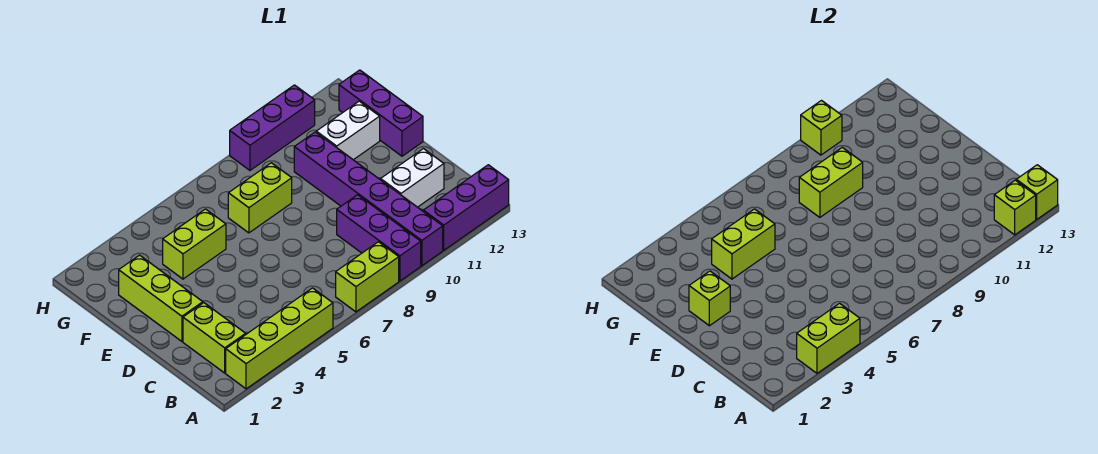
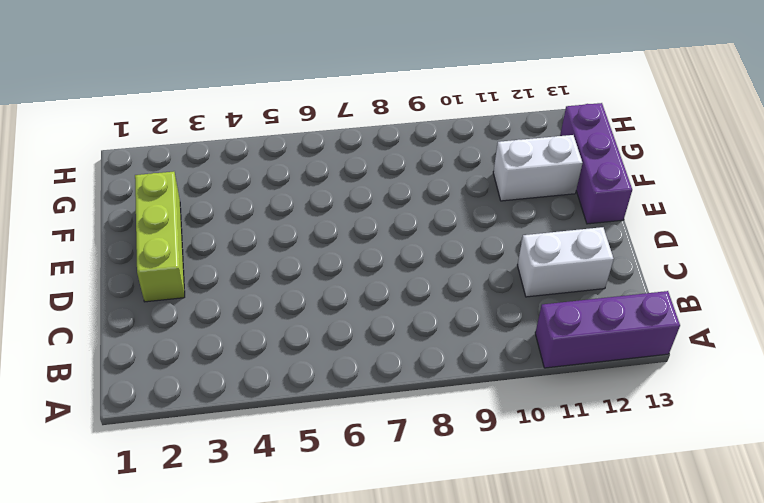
none -> lime 1x4 brick [226,288,333,389]
none -> lime 1x2 brick [336,242,399,312]
none -> purple 1x3 brick [337,195,421,281]

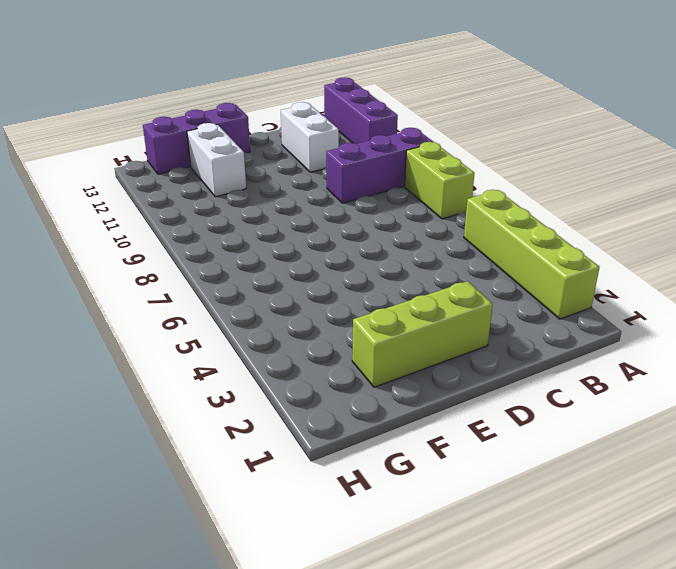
none -> purple 1x6 brick [294,132,443,266]
none -> lime 1x2 brick [183,303,246,373]
none -> lime 1x2 brick [163,209,226,279]

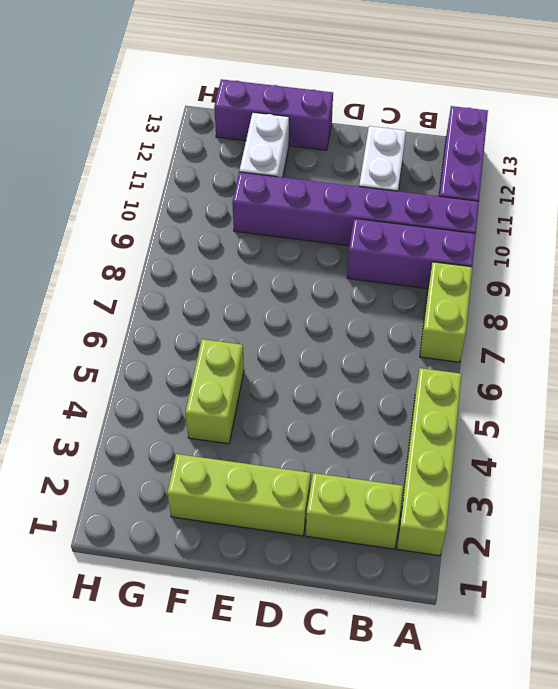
none -> lime 1x2 brick [228,163,292,233]
none -> purple 1x3 brick [230,85,315,170]
none -> lime 1x2 brick [797,303,860,373]

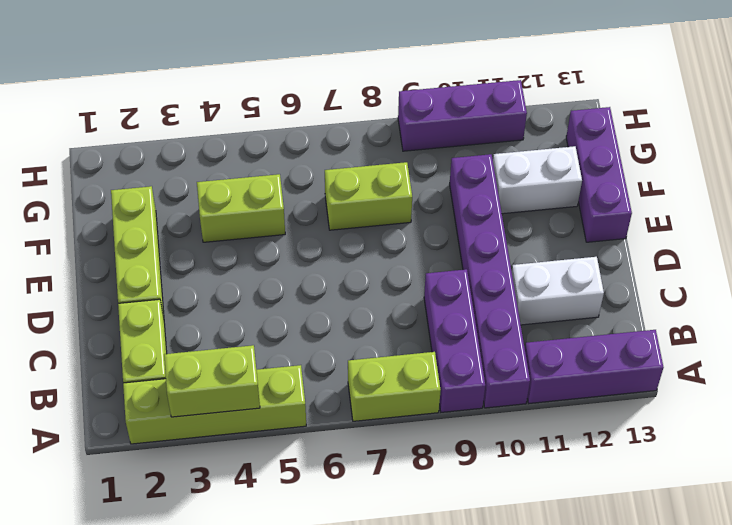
none -> lime 1x1 brick [994,180,1036,235]
none -> lime 1x1 brick [1016,165,1058,219]
none -> lime 1x1 brick [689,271,730,326]

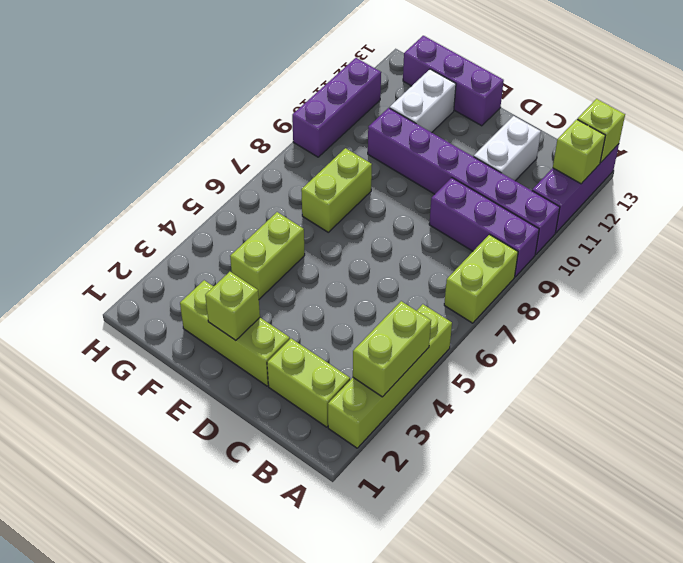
none -> lime 1x2 brick [712,209,775,279]
none -> lime 1x2 brick [799,147,863,217]
none -> lime 1x1 brick [801,101,842,155]

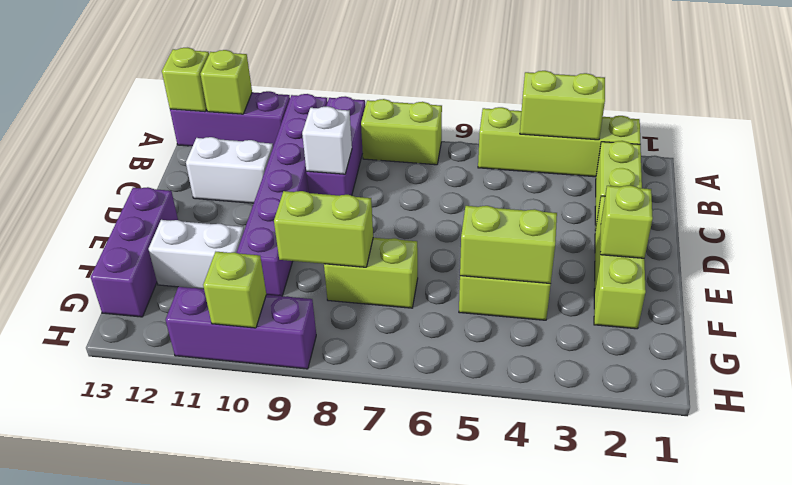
white 1x1 brick [302,106,352,174] -> none

